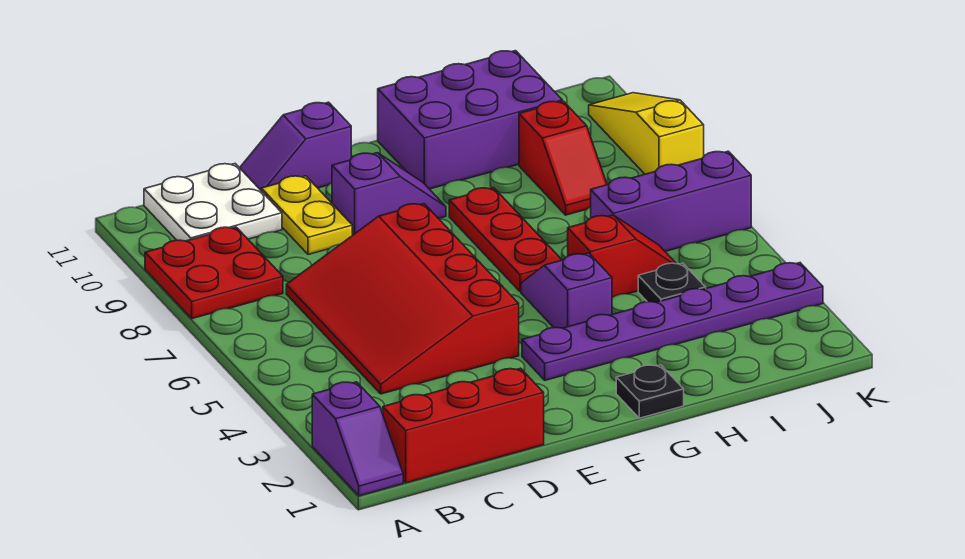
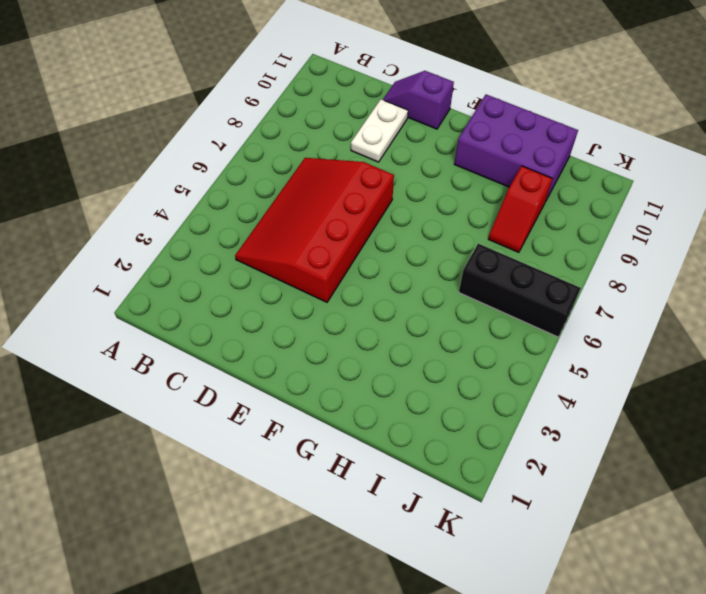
white 1x2 plate [351,99,408,162] -> yellow 1x2 plate [261,176,352,254]
black 1x3 brick [459,244,581,337] -> purple 1x3 brick [591,151,751,251]
none -> purple 1x2 slope [312,382,403,496]
none -> red 2x2 plate [145,227,283,319]
none -> red 1x3 brick [383,368,544,483]

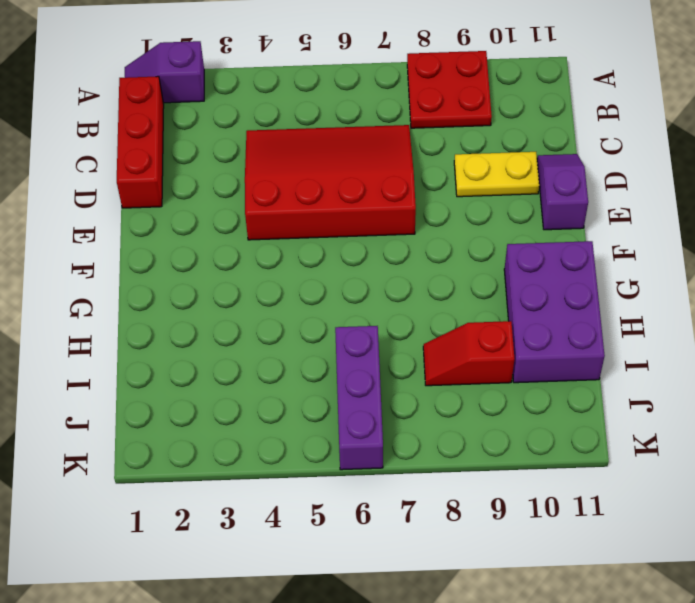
none -> white 2x2 plate [144,164,282,241]
none -> purple 1x2 slope [332,153,446,235]
none -> purple 1x6 plate [522,263,823,380]

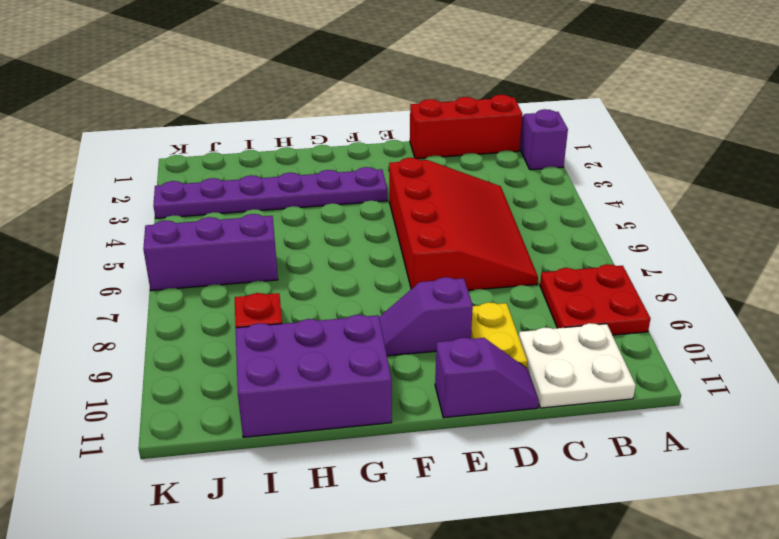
none -> black 1x1 plate [616,365,684,418]
none -> purple 1x2 slope [521,253,612,328]
none -> red 1x3 plate [449,188,562,292]

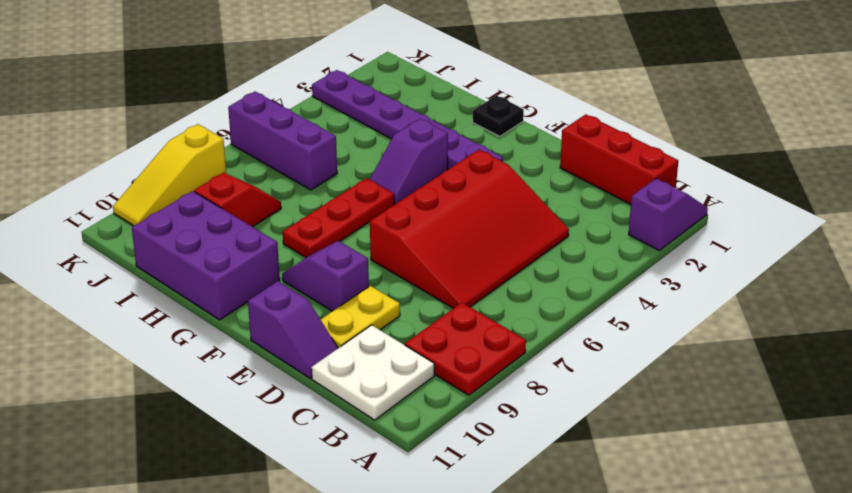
none -> red 1x2 slope [568,215,676,298]
none -> black 1x1 plate [638,263,706,302]

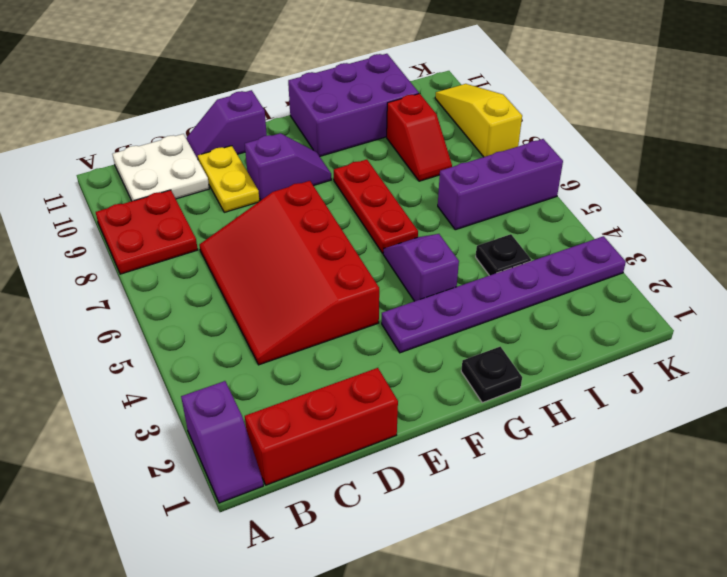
none -> red 1x2 slope [568,215,676,298]

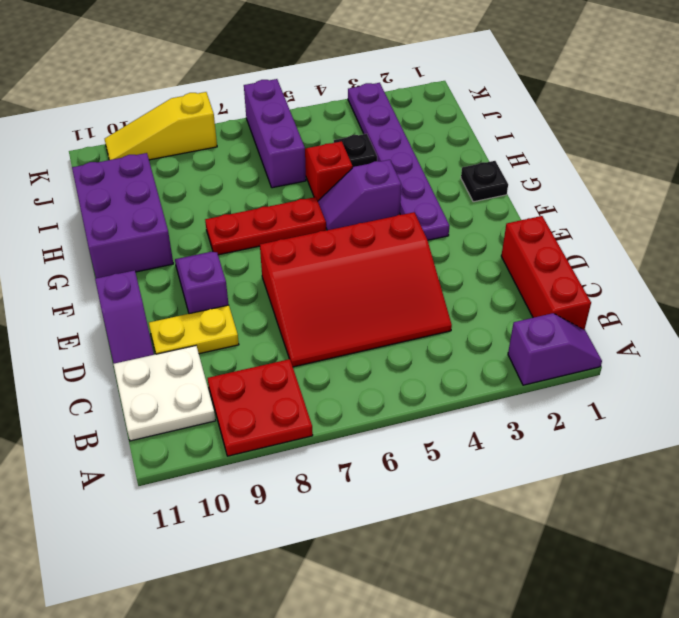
none -> red 1x2 slope [519,101,607,215]

